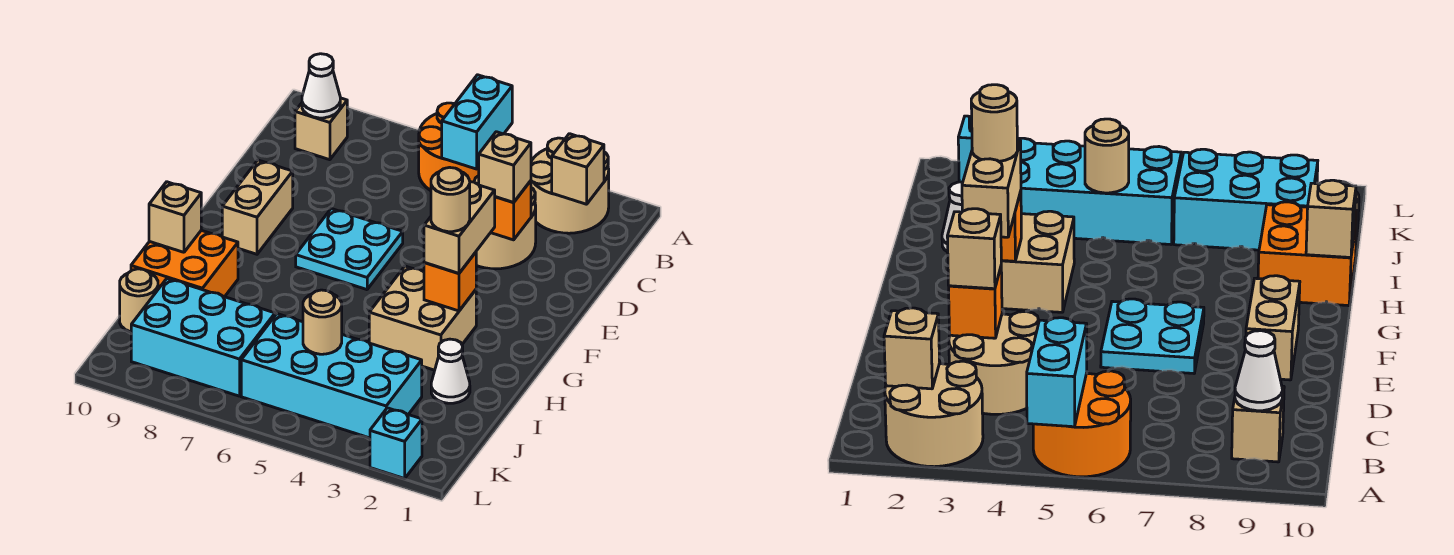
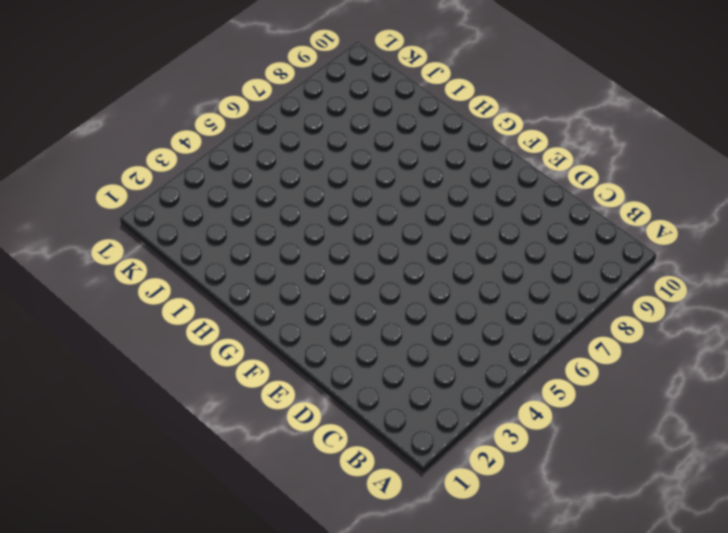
none -> tan 2x2 round brick [531,138,609,233]
none -> orange 2x2 round brick [419,103,479,191]
none -> tan 1x1 brick [295,98,347,160]

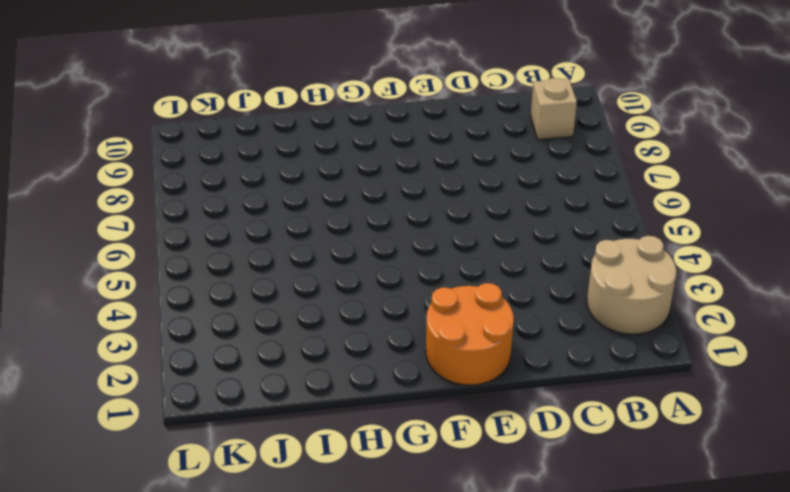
orange 2x2 round brick [426,283,514,385] -> orange 2x2 round brick moved to [419,103,479,191]
none -> tan 2x2 round brick [474,176,536,269]
none -> cyan 2x2 plate [296,209,403,290]
none -> tan 1x2 brick [222,160,293,254]

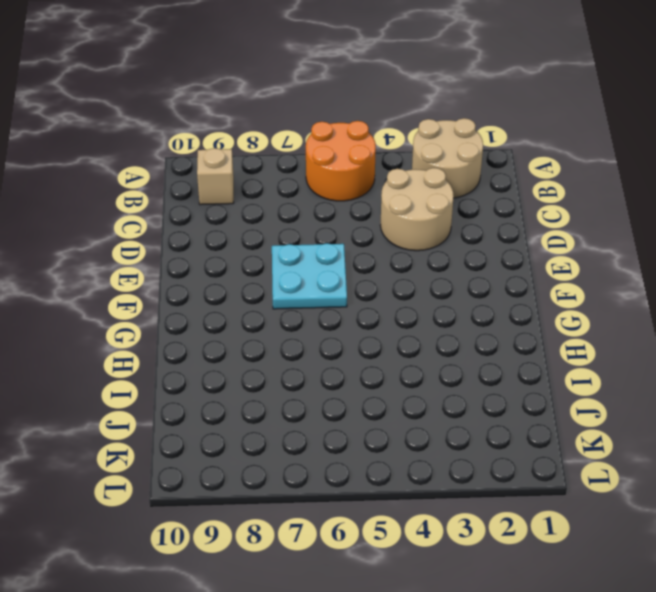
none -> tan 1x2 brick [222,160,293,254]
none -> tan 2x2 brick [369,266,476,370]
none -> orange 2x2 brick [131,230,238,297]

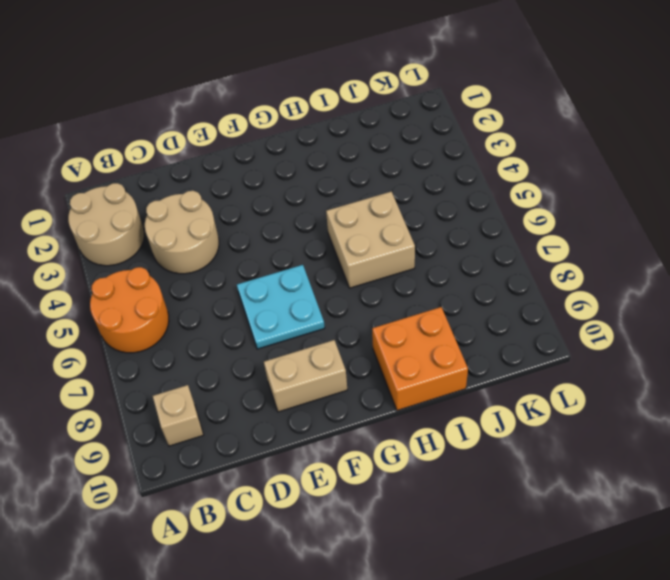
tan 2x2 brick [326,192,415,288] -> tan 2x2 brick moved to [369,266,476,370]
none -> white 1x1 cone [431,339,470,403]
none -> cyan 2x4 brick [241,314,422,438]
none -> cyan 2x3 brick [131,279,275,396]

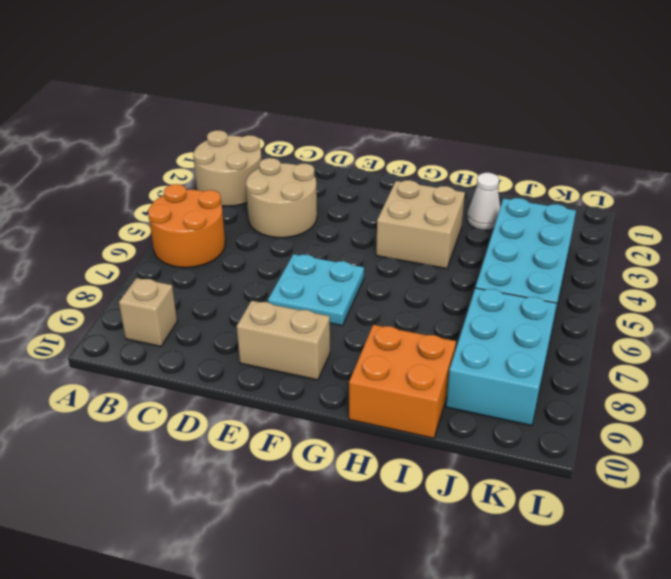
none -> tan 1x1 round brick [120,269,158,332]
none -> cyan 1x1 brick [370,408,422,479]
none -> cyan 1x2 brick [442,75,512,169]

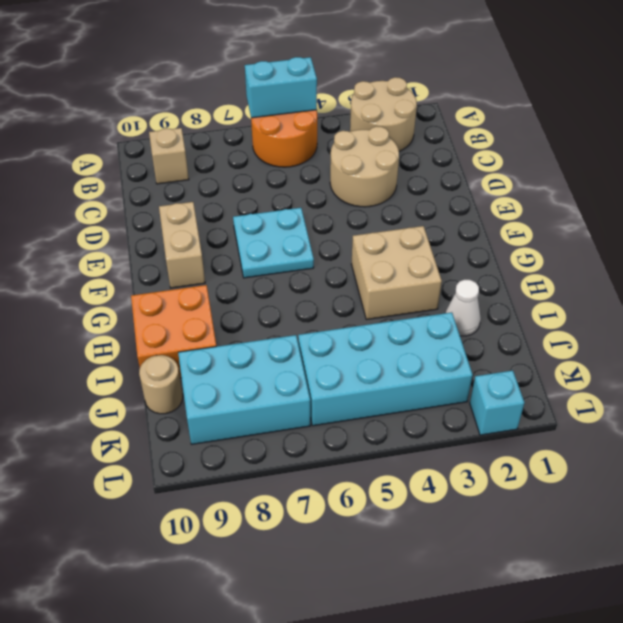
cyan 1x2 brick [245,57,317,118] -> cyan 1x2 brick turned to [442,75,512,169]
none -> tan 1x1 brick [552,134,604,204]
none -> white 1x1 cone [302,54,340,118]
none -> orange 1x1 brick [491,181,531,240]

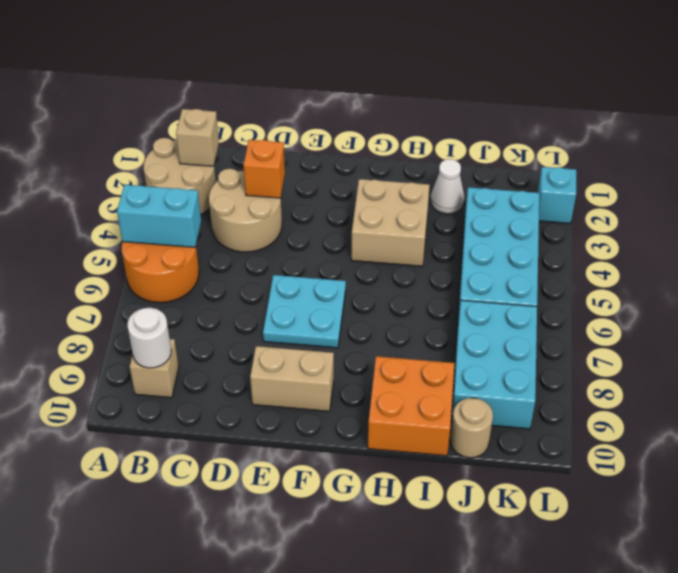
white 1x1 round brick [127,308,171,368] -> white 1x1 cone [302,54,340,118]
none -> orange 1x1 brick [424,252,476,311]
none -> tan 1x1 brick [149,182,201,252]
none -> tan 1x1 round brick [303,290,342,354]

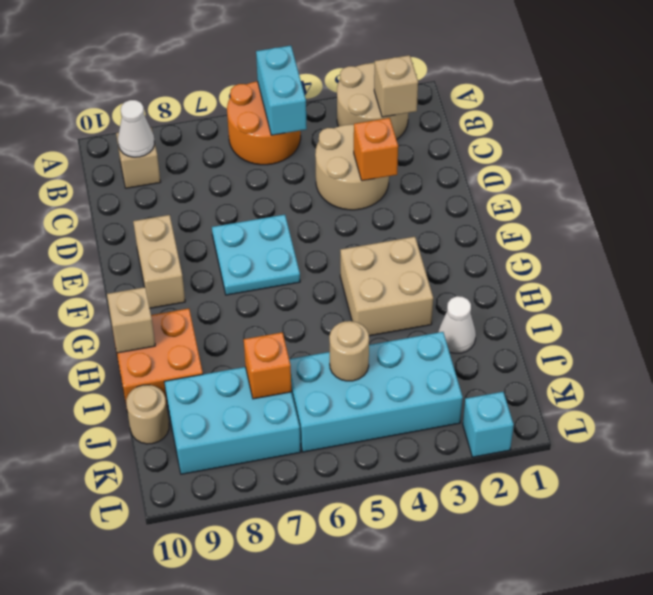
orange 1x1 brick [244,332,292,399] -> orange 1x1 brick moved to [424,252,476,311]
none -> tan 1x1 brick [479,132,531,202]
none -> tan 1x2 brick [424,182,495,273]
none -> tan 1x1 round brick [431,167,470,232]

